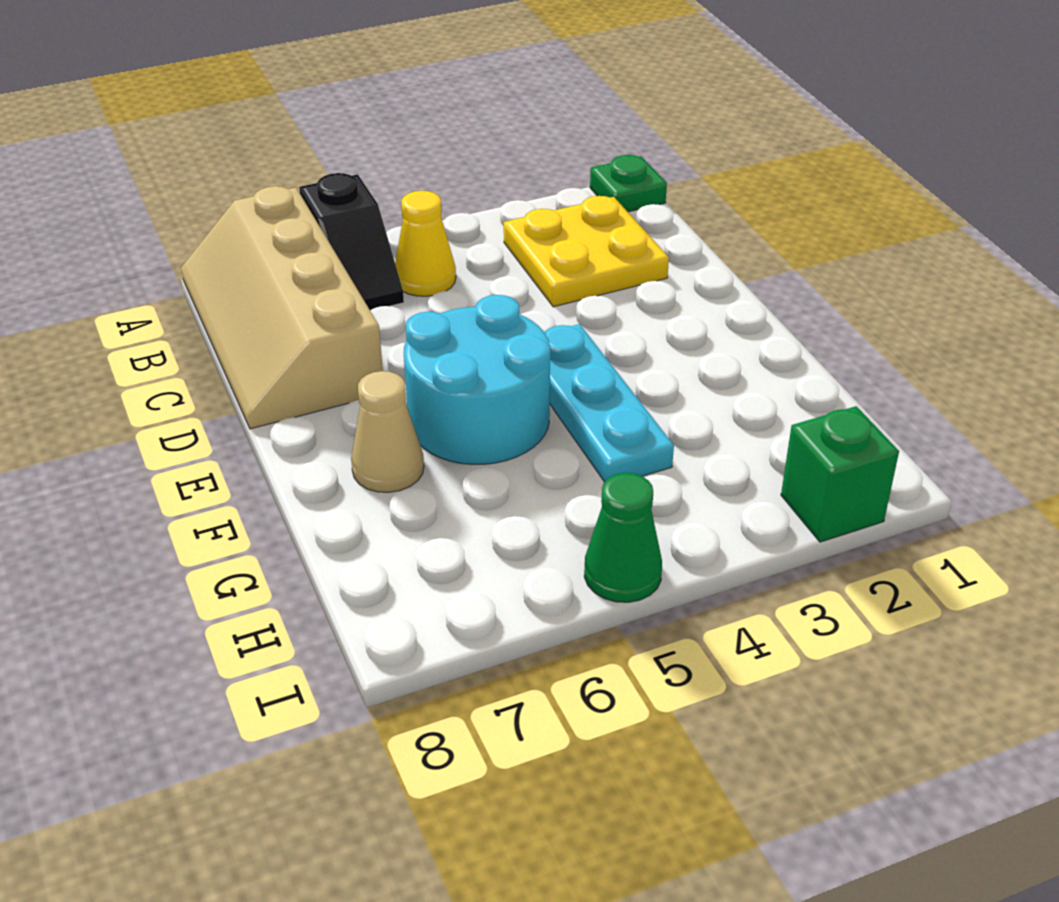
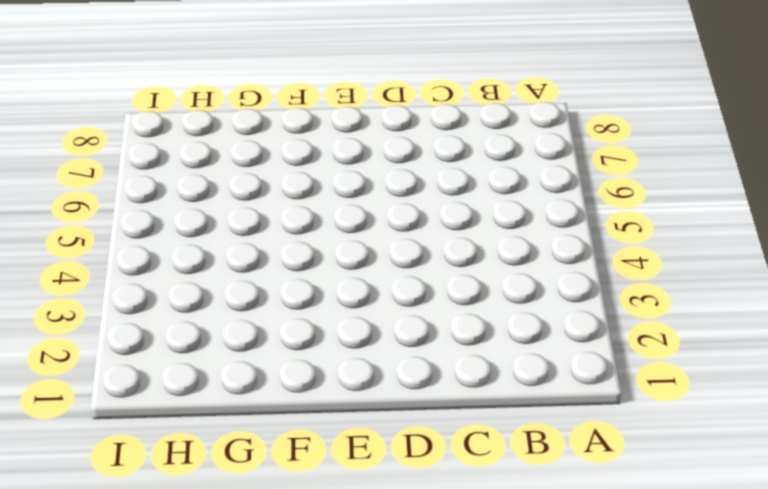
none -> green 1x1 plate [590,155,667,212]
none -> black 1x2 slope [299,173,404,310]

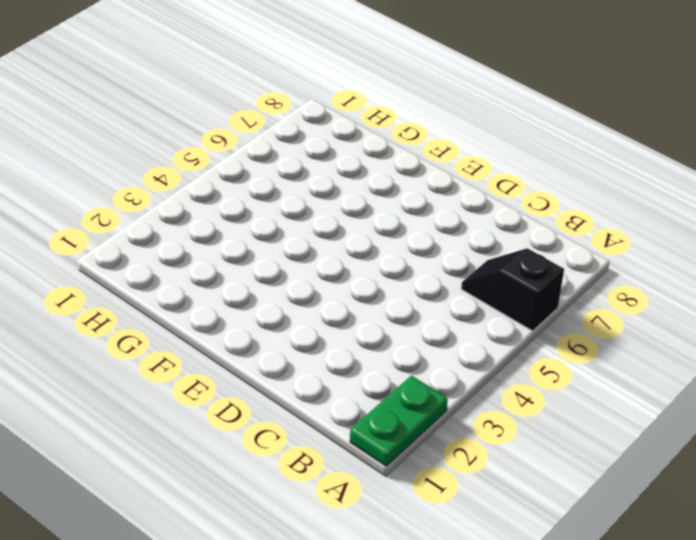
green 1x2 plate [350,376,448,466] -> green 1x1 plate [590,155,667,212]
none -> tan 2x4 slope [181,186,383,429]
none -> yellow 2x2 plate [504,196,669,307]

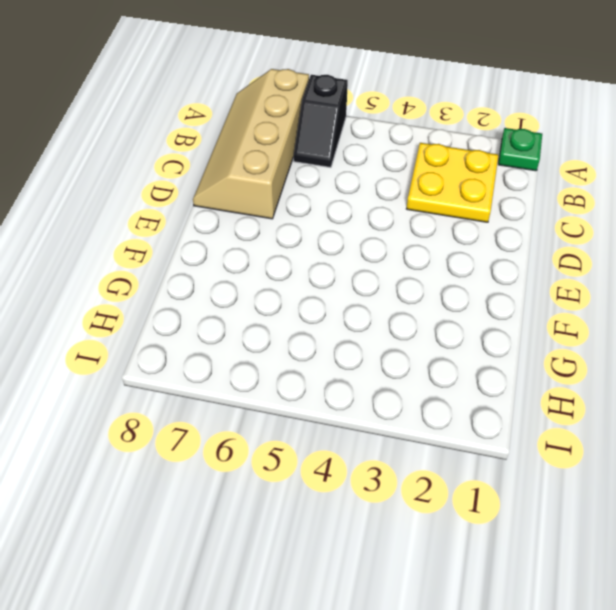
none -> yellow 1x1 cone [395,191,456,296]
none -> cyan 1x3 plate [544,324,674,482]

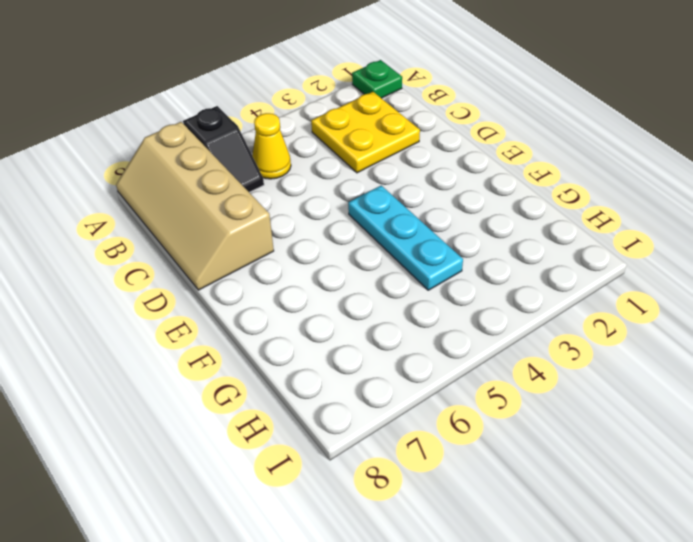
none -> cyan 2x2 round brick [404,295,550,464]
none -> tan 1x1 cone [351,371,424,492]

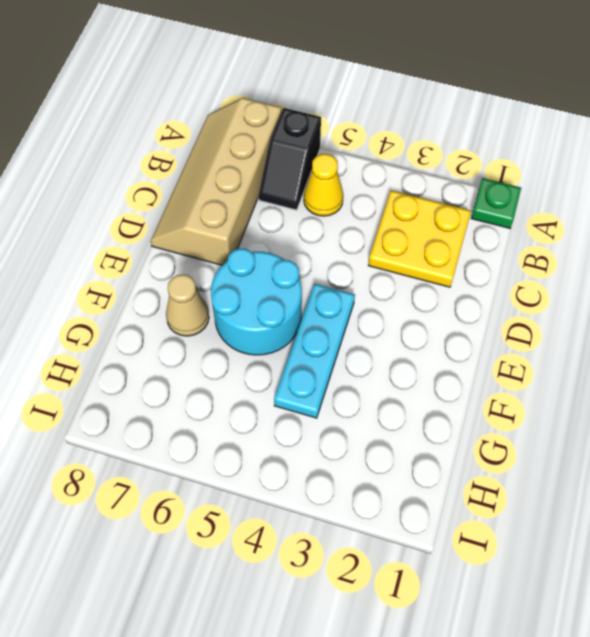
none -> green 1x1 brick [781,406,899,542]
none -> green 1x1 cone [584,473,662,602]

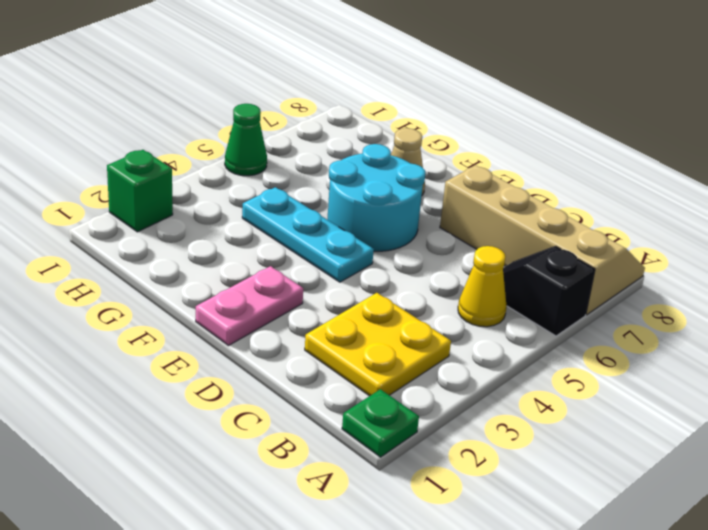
pink 1x2 plate [196,266,303,346] -> none

